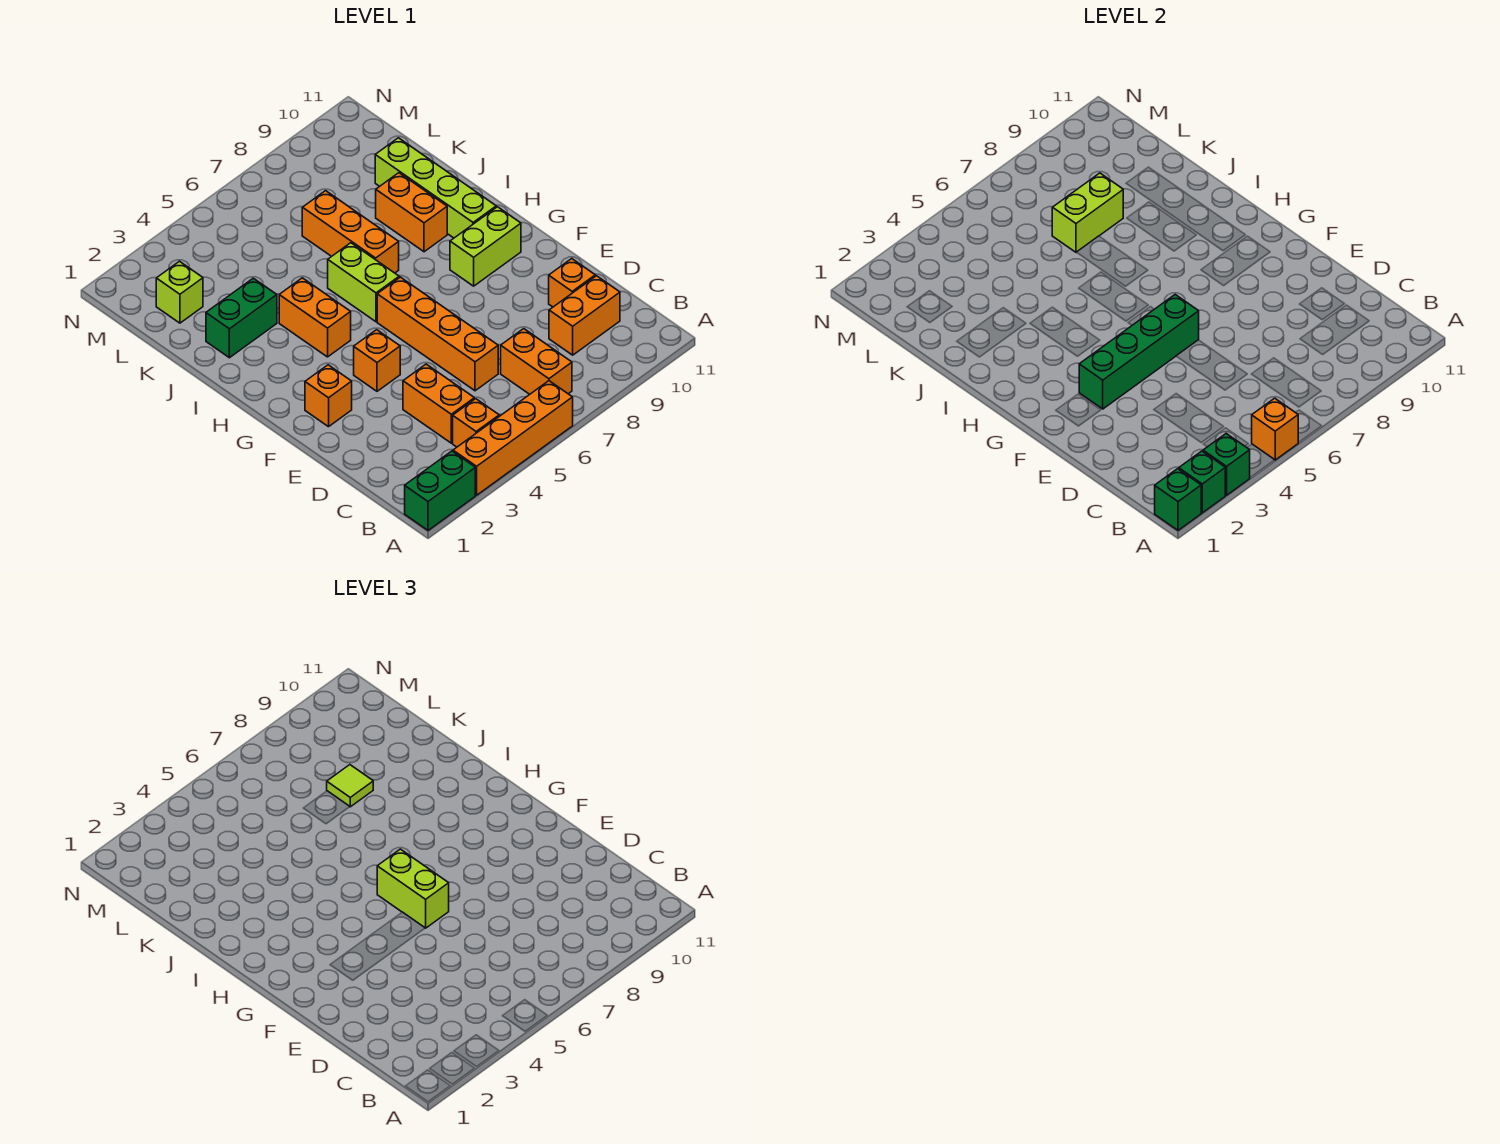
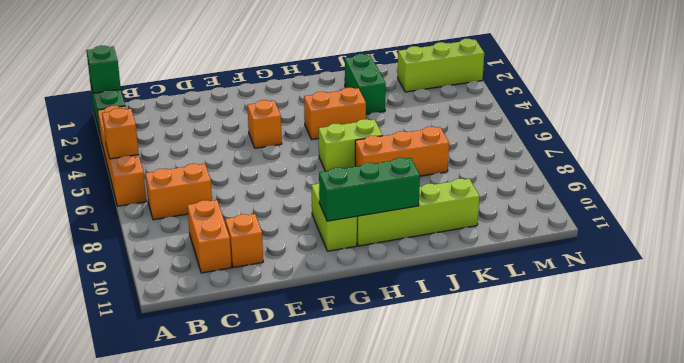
green 1x3 brick [319,158,420,221] -> none
lime 1x3 brick [398,39,484,92] -> lime 1x1 brick [156,261,203,323]
none -> orange 1x1 brick [453,399,499,447]
none -> orange 1x2 brick [403,364,474,443]
none -> orange 1x4 brick [377,277,498,391]

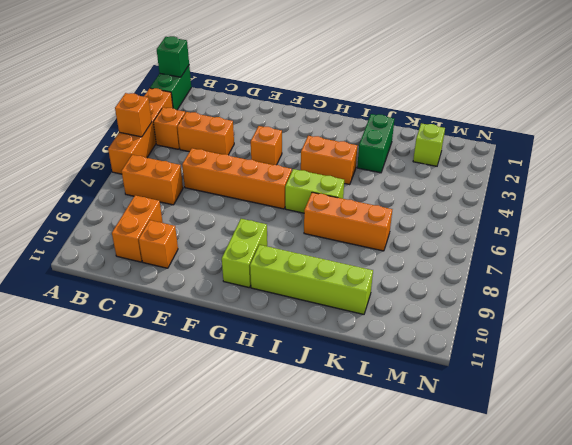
none -> orange 1x1 brick [305,365,352,427]
none -> orange 1x2 brick [376,173,447,252]
none -> green 1x1 brick [1179,451,1225,513]

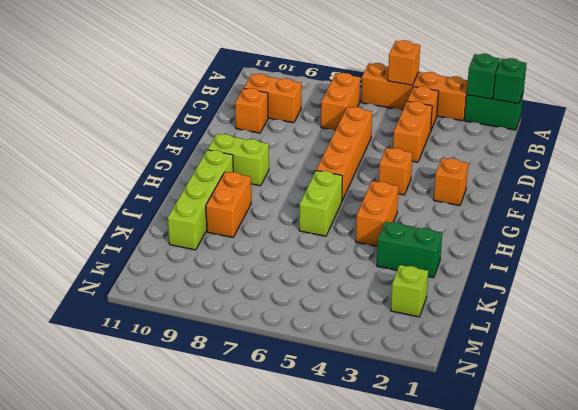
none -> orange 1x3 brick [302,191,399,273]
none -> green 1x1 brick [1203,434,1250,495]
none -> green 1x4 brick [1079,295,1199,409]

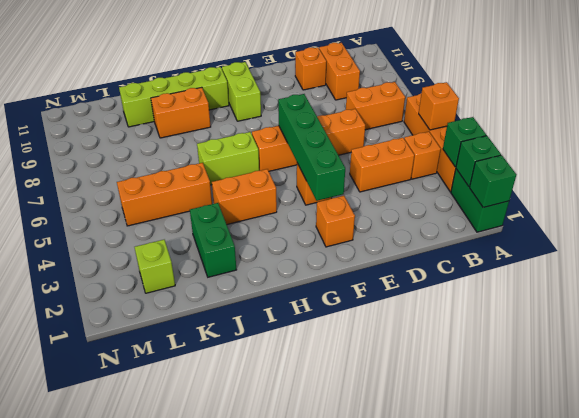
orange 1x3 brick [117,163,212,226] -> orange 1x3 brick moved to [302,191,399,273]
none -> lime 1x2 brick [1052,173,1123,252]
none -> lime 1x2 brick [377,849,449,928]
none -> lime 1x1 tile [327,765,373,807]

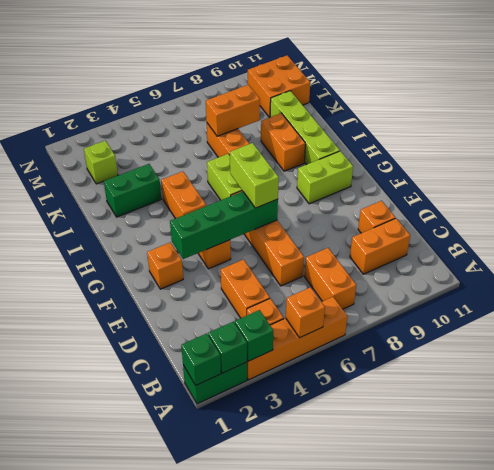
orange 1x2 brick [206,85,260,136] -> lime 1x2 brick [1052,173,1123,252]
orange 2x2 brick [248,55,310,118] -> none
none -> lime 1x1 tile [327,765,373,807]

